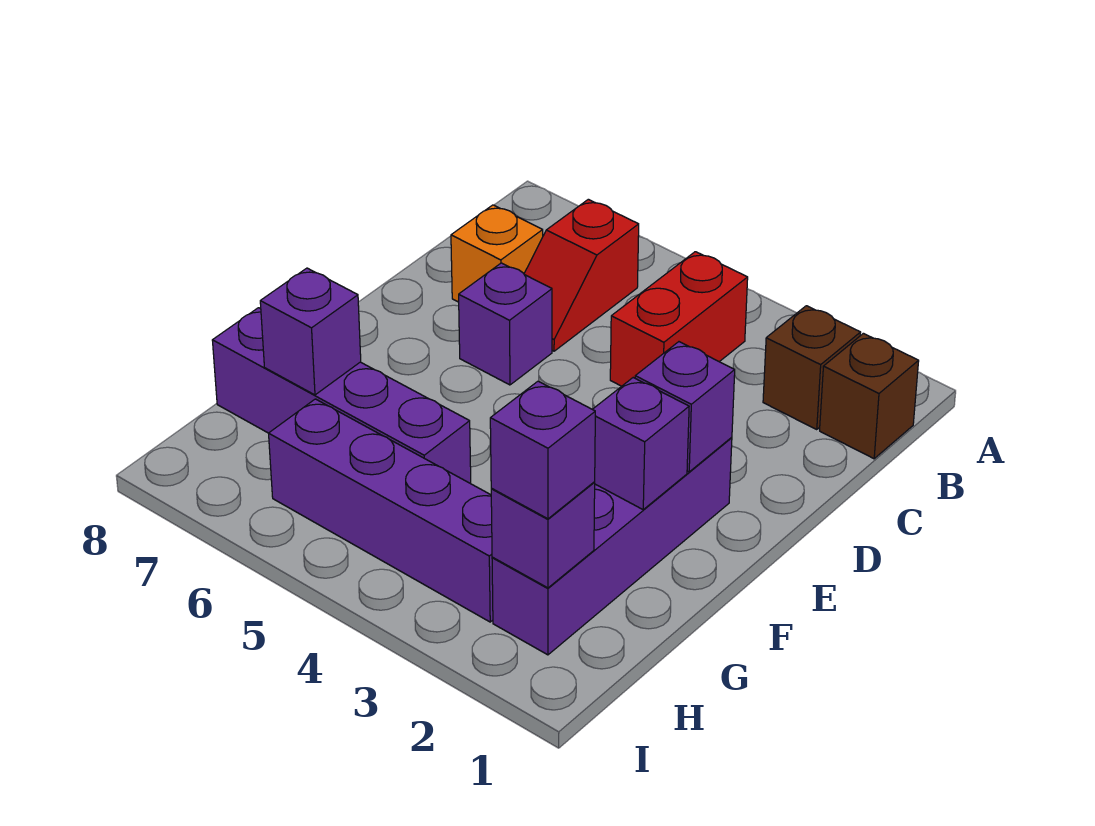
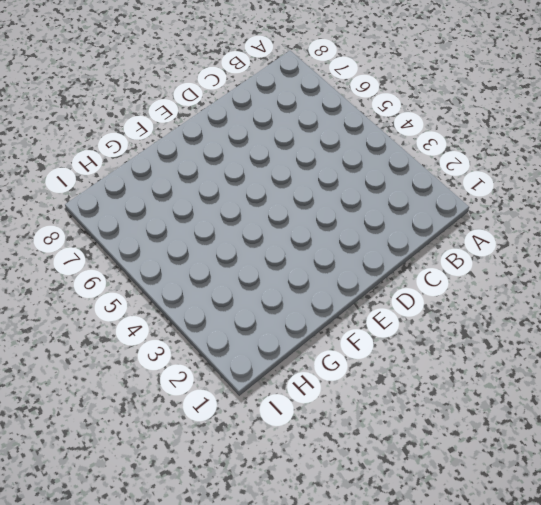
none -> brown 1x1 brick [820,333,919,459]
none -> brown 1x1 brick [763,306,861,429]
none -> red 1x2 brick [610,252,748,386]

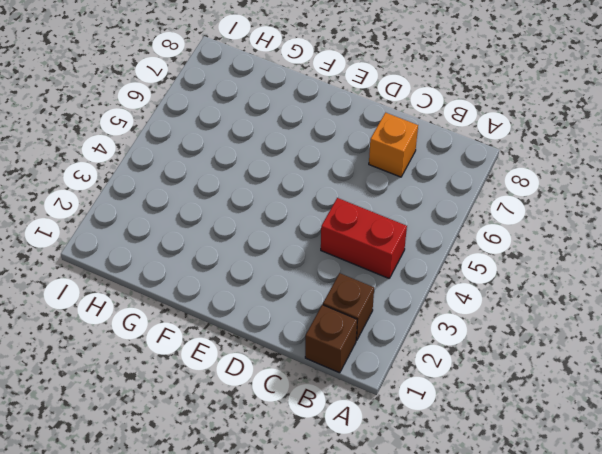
none -> red 1x2 slope [524,199,639,351]
none -> purple 1x1 brick [459,263,552,385]
none -> purple 1x4 brick [492,437,732,655]

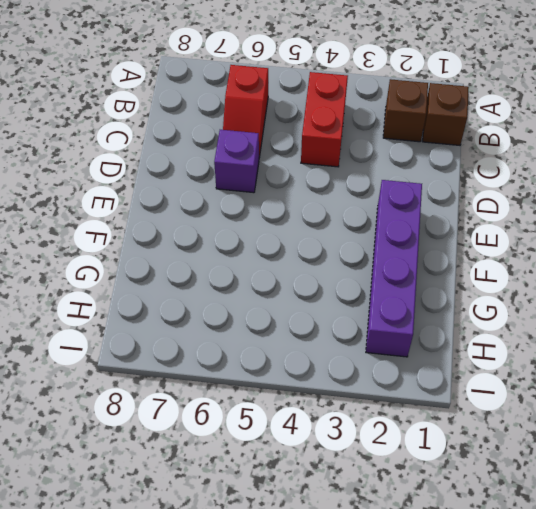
none -> orange 1x1 brick [451,205,543,302]
none -> purple 1x4 brick [212,308,471,484]
none -> purple 1x4 brick [269,399,493,622]

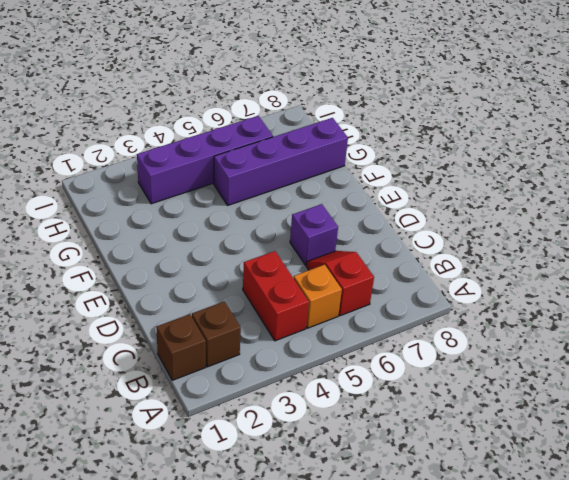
orange 1x1 brick [294,265,342,328] -> orange 1x1 brick moved to [451,205,543,302]
none -> purple 1x4 brick [492,437,732,655]
none -> purple 1x1 brick [635,342,735,472]
none -> purple 1x1 brick [593,378,689,509]

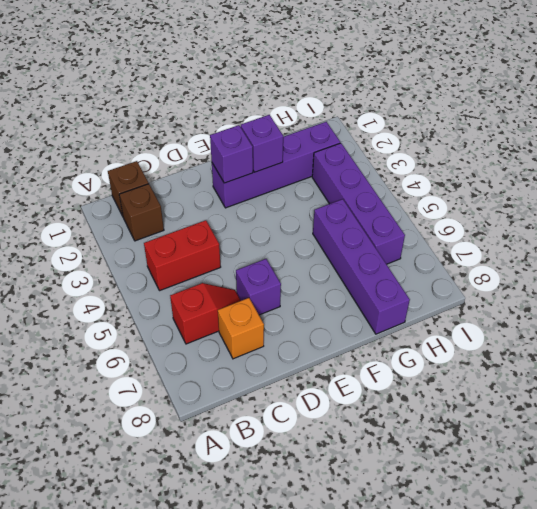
none -> purple 1x1 brick [260,268,361,395]
none -> purple 1x1 brick [491,482,595,588]
none -> purple 1x1 brick [490,381,595,519]

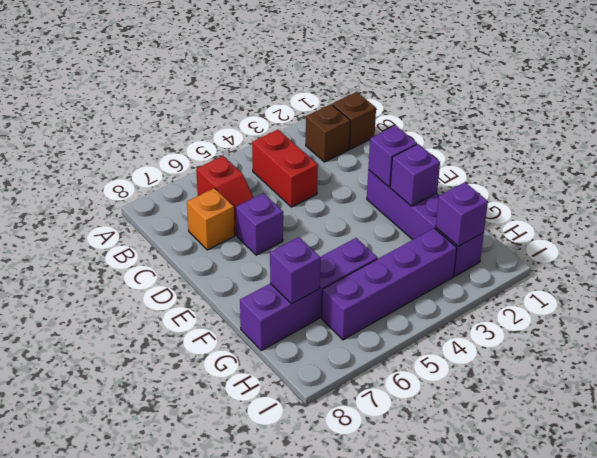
none -> purple 1x1 brick [490,381,595,519]

